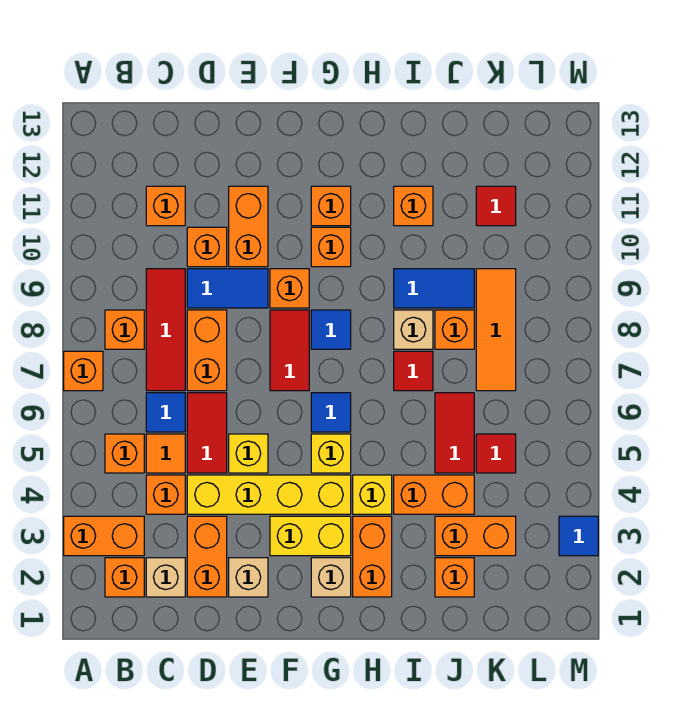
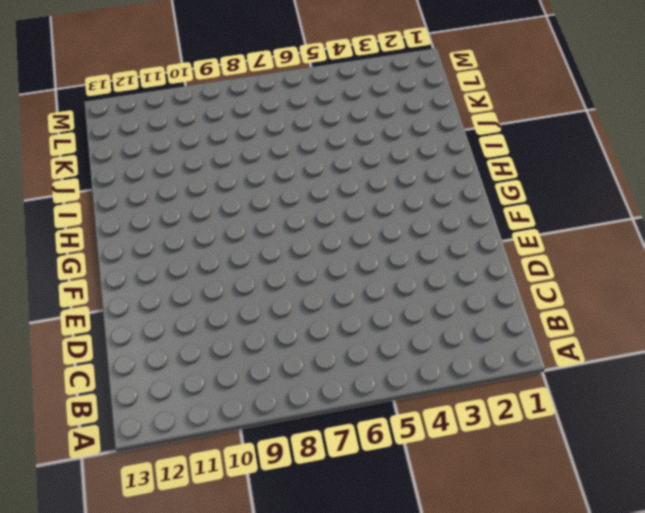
none -> orange 1x2 brick [64,516,144,556]
none -> orange 1x1 brick [64,351,103,391]
none -> orange 1x1 brick [105,558,144,597]
none -> orange 1x1 brick [105,434,144,473]

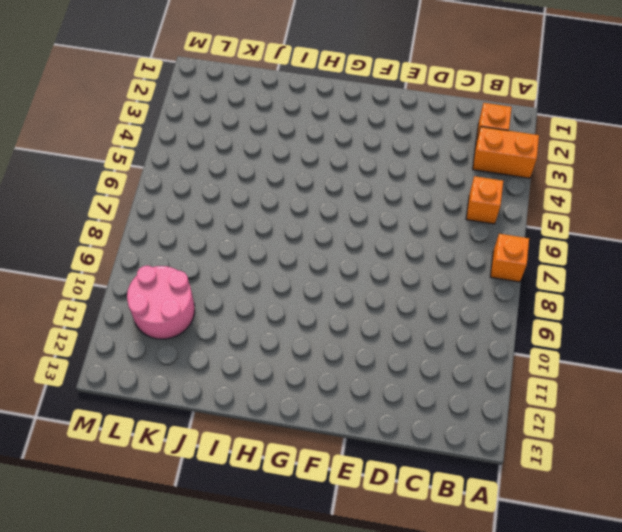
pink 2x2 round brick [127,266,195,339] -> red 1x1 tile [476,186,516,226]
none -> orange 1x1 brick [105,310,144,349]
none -> tan 1x1 brick [146,558,185,597]
none -> orange 1x1 brick [146,475,185,514]
none -> orange 1x1 tile [146,434,185,473]

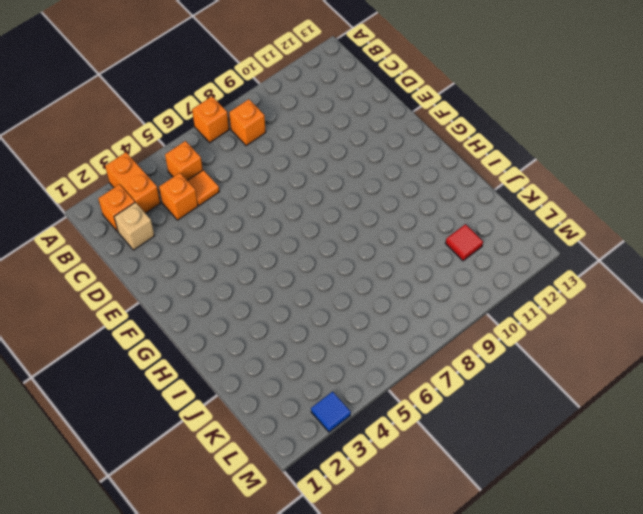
none -> blue 1x1 tile [146,393,185,432]
none -> red 1x3 tile [146,269,185,391]
none -> orange 1x1 brick [146,186,185,226]
none -> orange 1x2 brick [187,516,227,597]

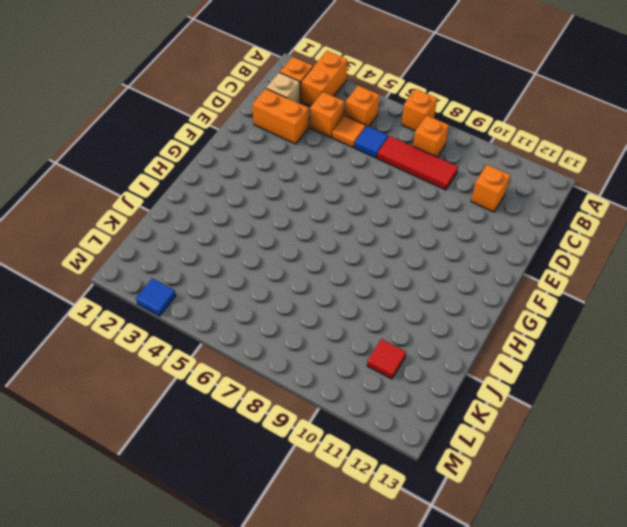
none -> yellow 1x4 brick [187,475,351,514]
none -> red 1x2 tile [187,393,227,473]
none -> orange 1x2 brick [187,310,227,391]
none -> blue 1x2 tile [187,269,268,308]

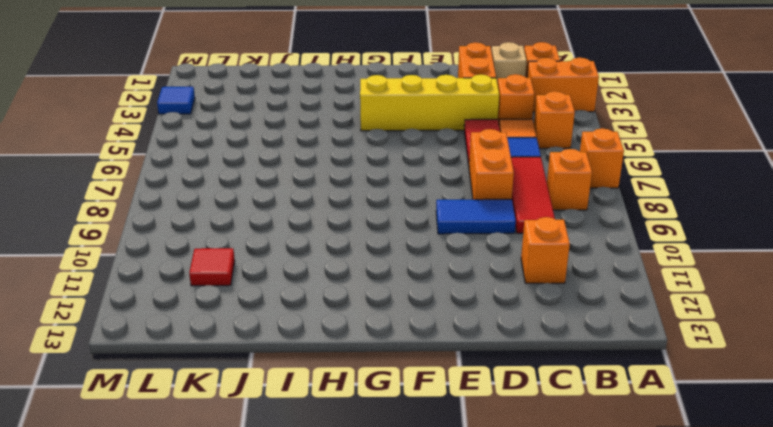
none -> orange 1x1 brick [187,227,227,267]
none -> tan 1x1 brick [229,558,268,597]
none -> yellow 1x1 brick [229,434,268,473]
none -> orange 1x2 brick [229,186,268,267]

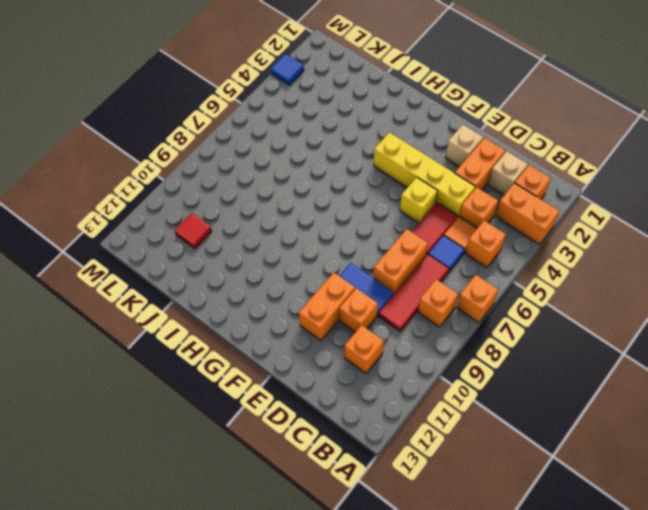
none -> yellow 1x2 brick [270,516,351,556]
none -> red 1x2 tile [270,310,309,391]
none -> orange 1x1 brick [270,269,309,308]
none -> tan 1x1 brick [311,558,351,597]

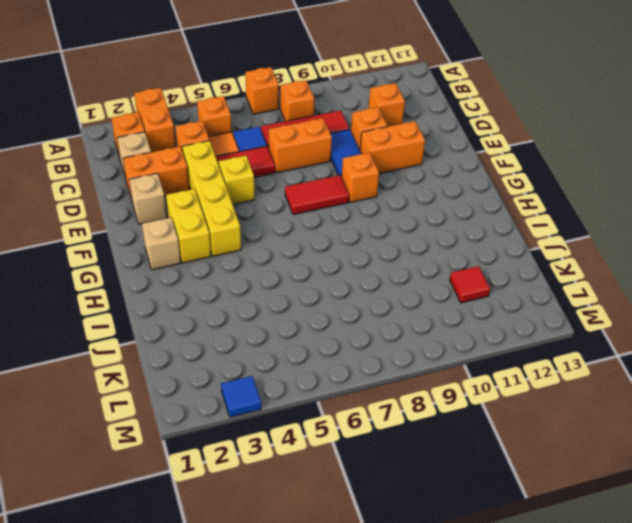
none -> yellow 1x1 brick [311,434,351,473]
none -> blue 1x1 tile [311,393,351,432]
none -> blue 1x1 tile [311,310,351,349]
none -> orange 1x1 brick [311,227,351,267]

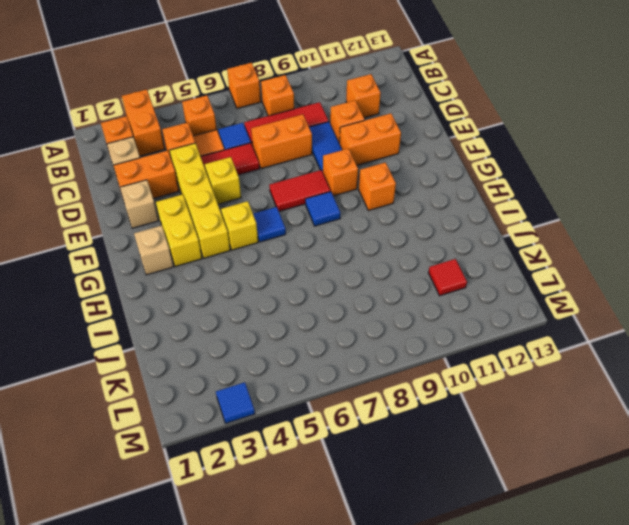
none -> orange 1x1 brick [311,186,351,226]
none -> orange 1x2 brick [353,516,392,597]
none -> yellow 1x1 brick [353,475,392,514]
none -> orange 1x2 brick [394,475,474,514]

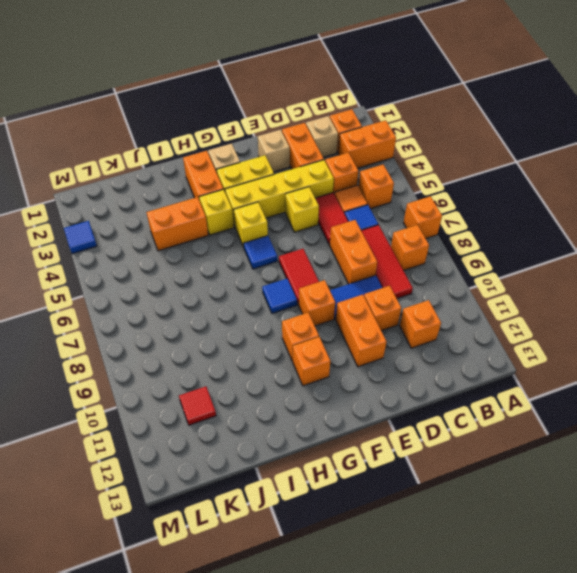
none -> red 1x1 tile [394,351,433,391]
none -> tan 1x1 brick [394,310,433,349]
none -> blue 1x2 tile [394,269,474,308]
none -> orange 1x1 brick [394,186,433,226]

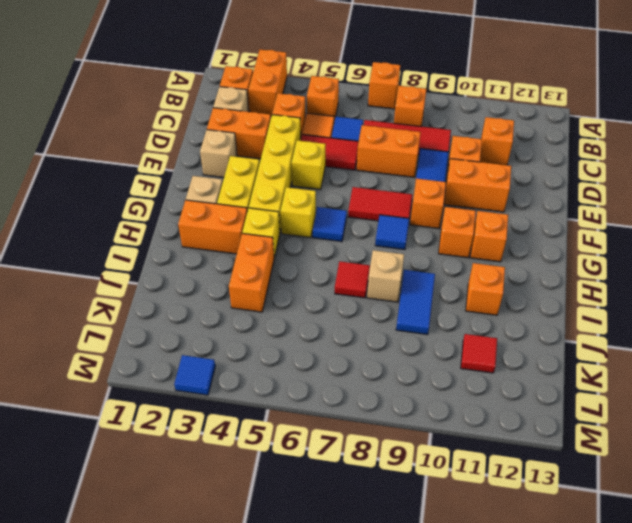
none -> orange 1x1 brick [435,558,474,597]
none -> orange 1x2 brick [435,516,516,556]
none -> red 1x2 tile [435,393,474,473]
none -> orange 1x1 brick [435,310,474,349]

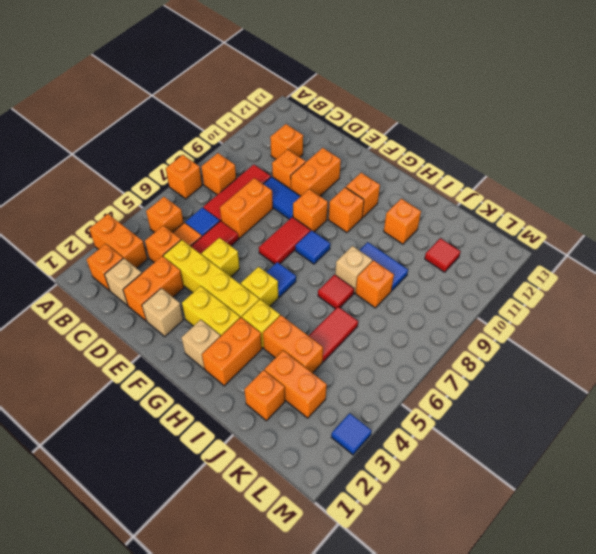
none -> red 1x1 tile [476,434,516,473]
none -> orange 1x3 tile [476,269,516,391]

